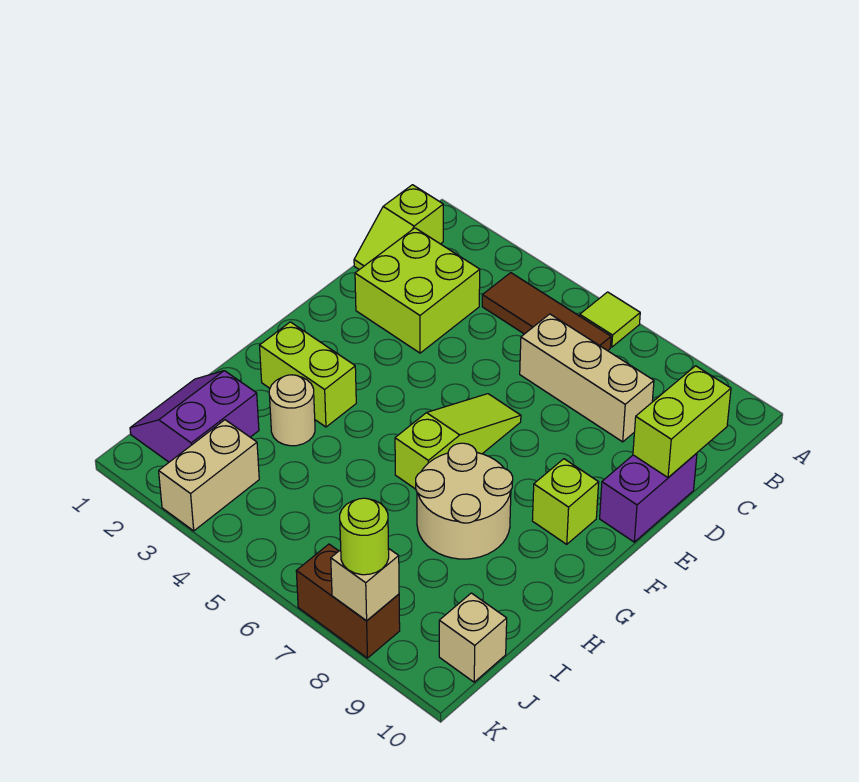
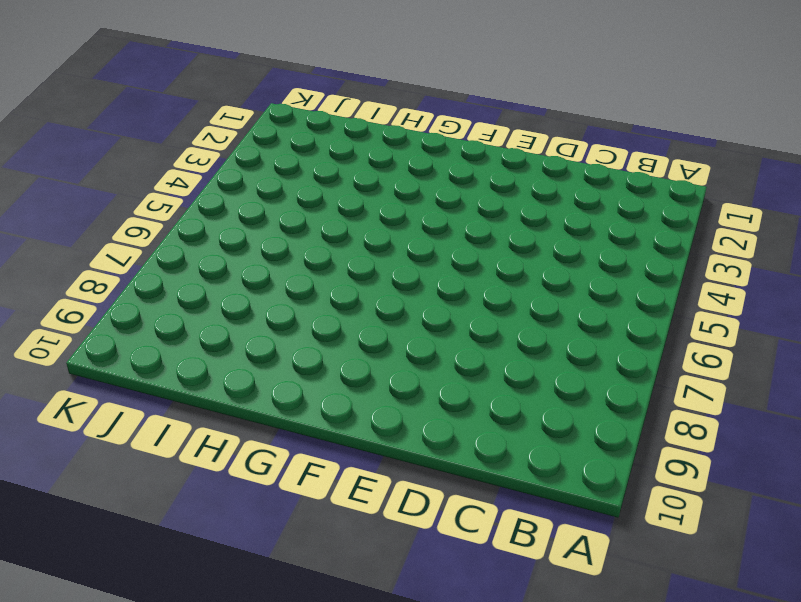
none -> lime 1x1 tile [580,292,640,347]
none -> lime 1x2 slope [354,185,443,270]
none -> brown 1x3 tile [482,273,611,351]

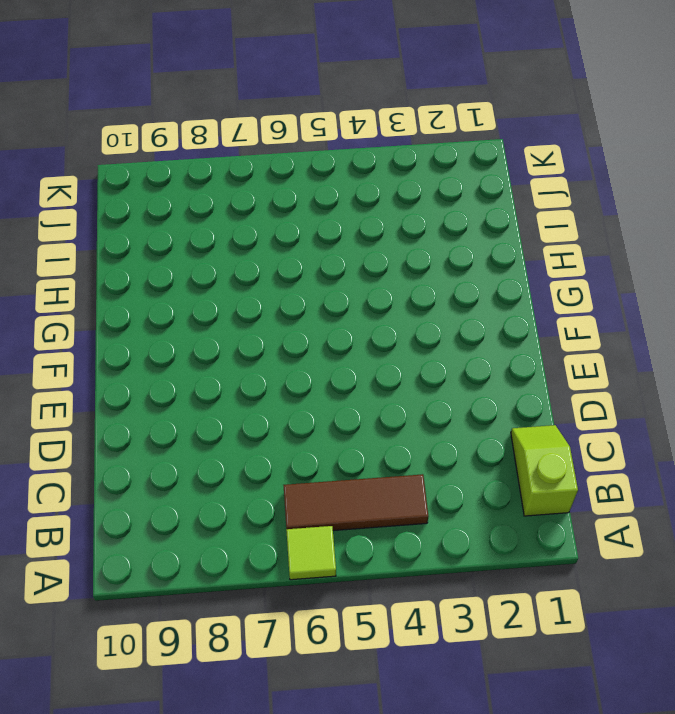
none -> lime 2x2 brick [355,228,480,353]
none -> tan 1x3 brick [520,314,654,442]
none -> purple 1x2 brick [600,453,697,542]

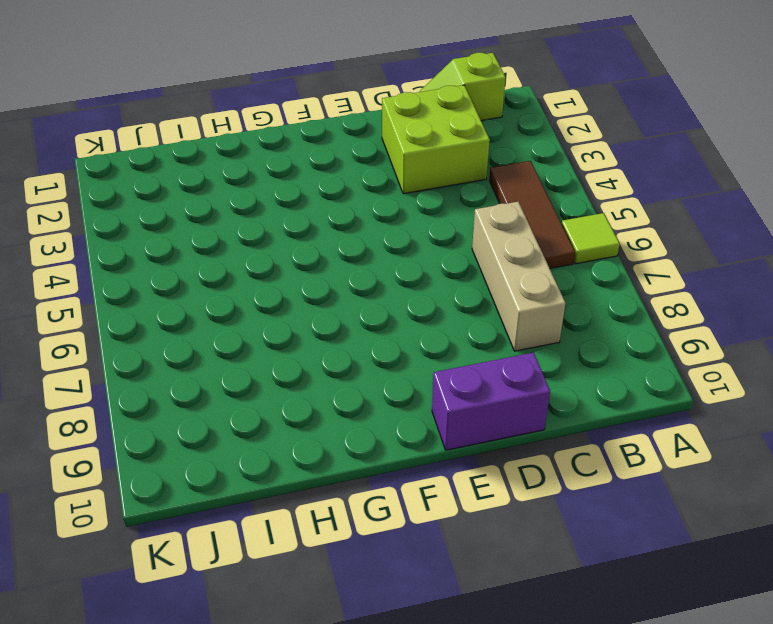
none -> lime 1x3 slope [395,394,521,489]
none -> lime 1x1 brick [532,459,599,544]
none -> lime 1x2 brick [260,322,356,427]

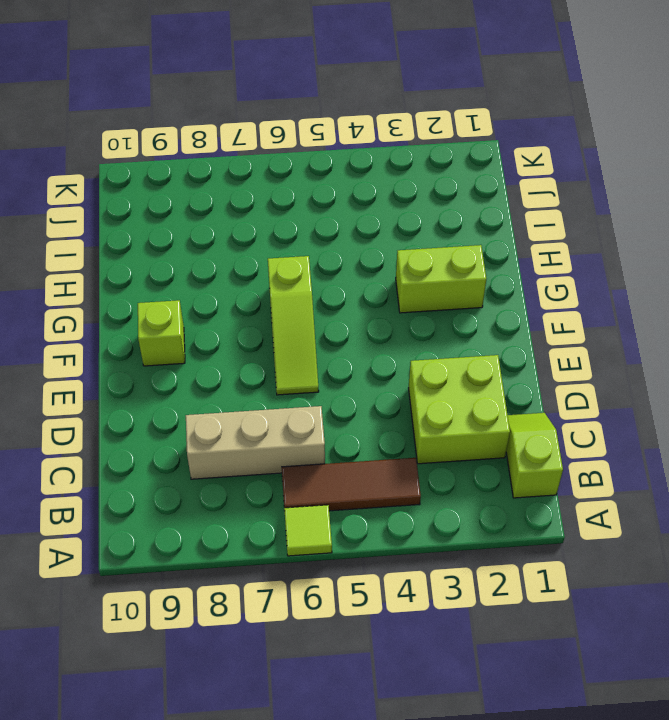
none -> purple 1x2 brick [600,453,697,542]
none -> tan 2x2 round brick [416,443,513,559]
none -> tan 1x1 round brick [269,375,315,446]

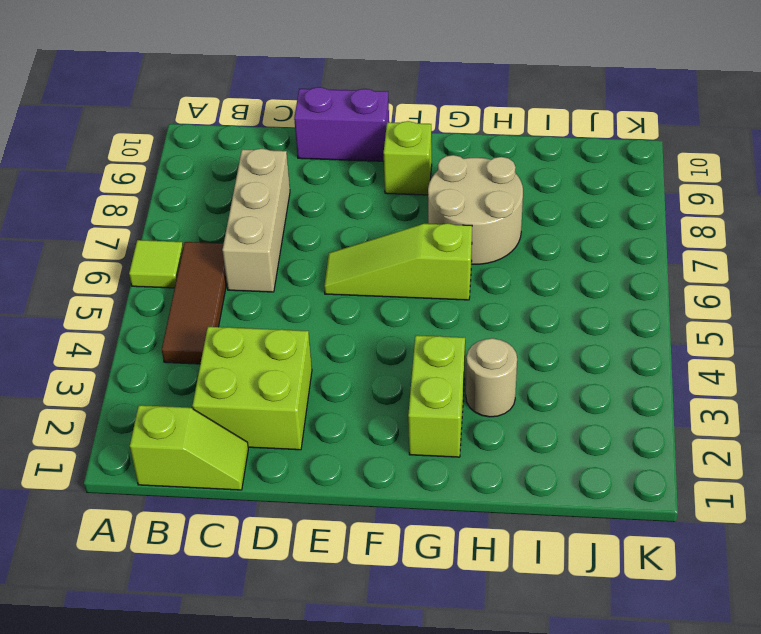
none -> purple 2x2 slope [130,371,259,462]
none -> tan 1x2 brick [159,420,259,531]
none -> tan 1x1 brick [439,593,507,682]

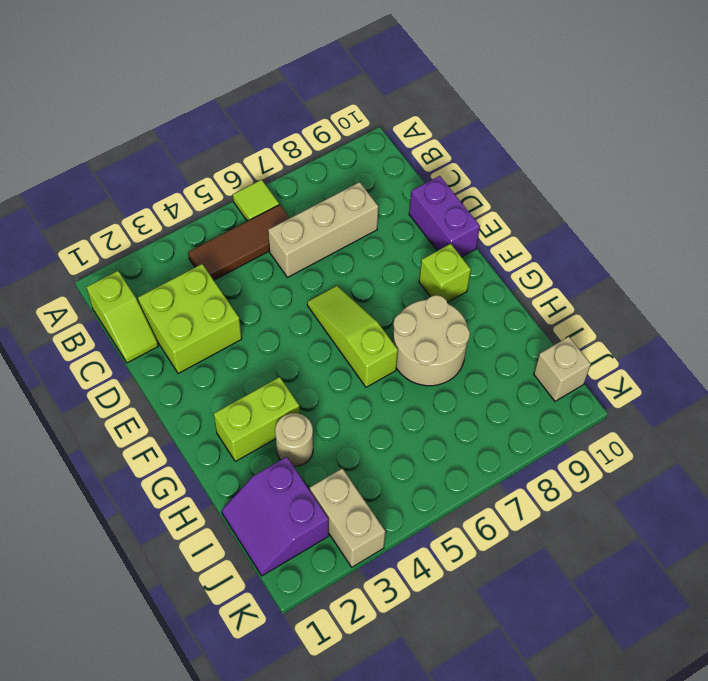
none -> brown 1x2 brick [296,544,400,658]
none -> lime 1x2 brick [633,366,731,478]
none -> tan 1x1 brick [331,548,399,621]

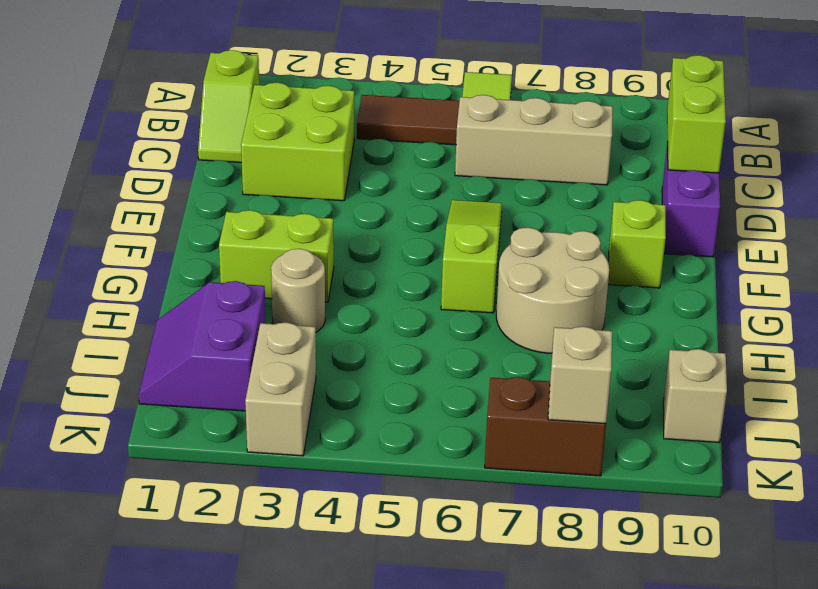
none -> lime 1x1 round brick [340,498,389,575]

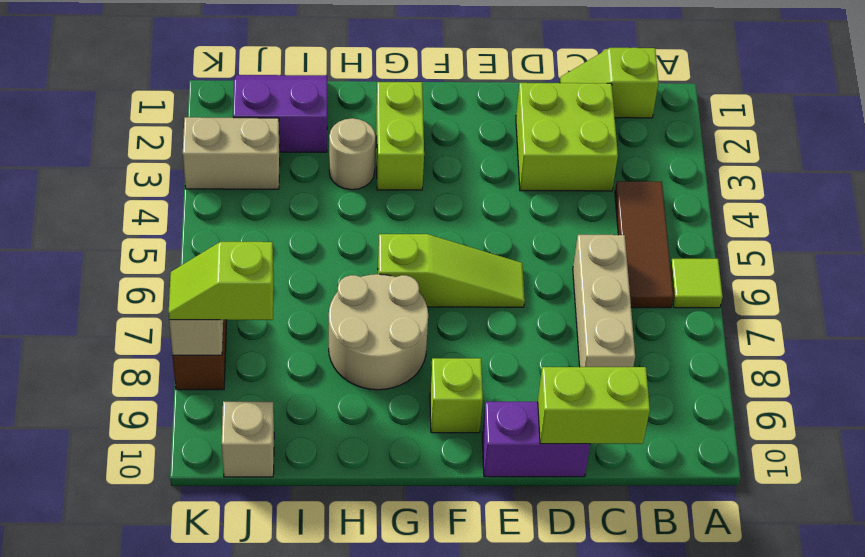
lime 1x2 slope [169,242,274,320] -> lime 1x1 round brick [340,498,389,575]

